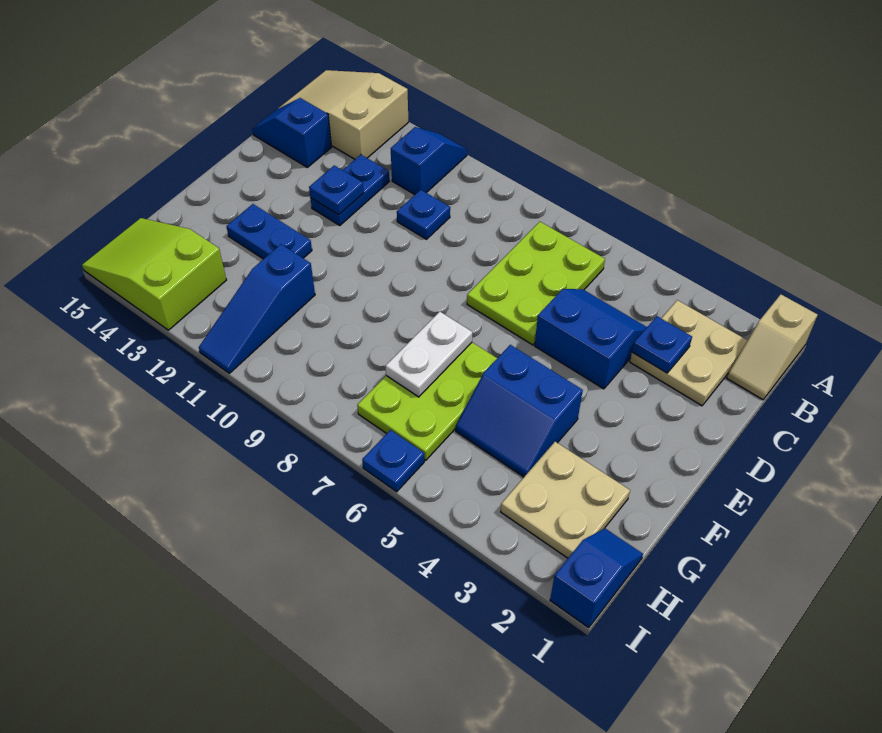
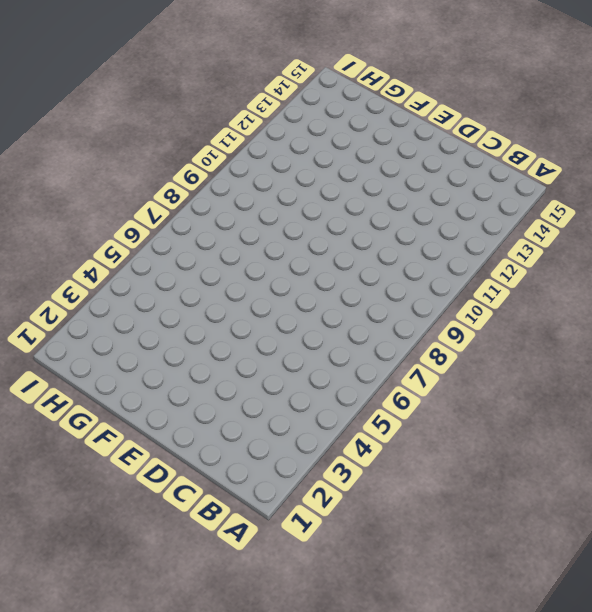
none -> tan 1x2 slope [727,294,818,400]
none -> blue 1x2 slope [391,127,467,195]
none -> tan 2x3 slope [278,70,408,159]

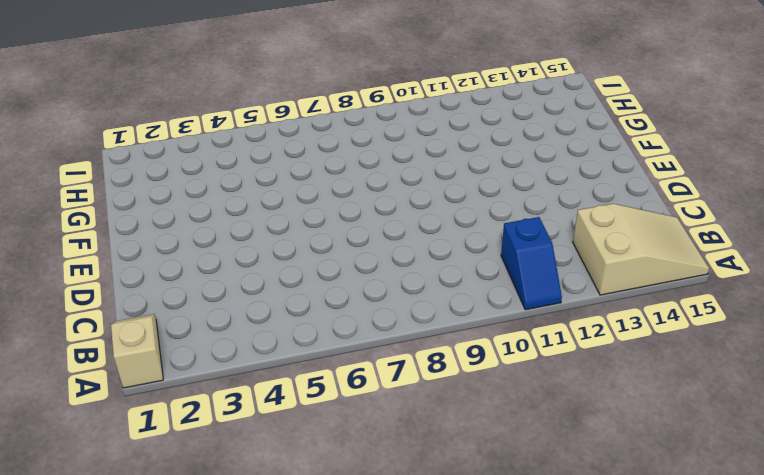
none -> tan 2x2 plate [630,300,748,406]
none -> lime 2x3 plate [467,222,605,345]
none -> blue 2x2 slope [535,289,647,389]

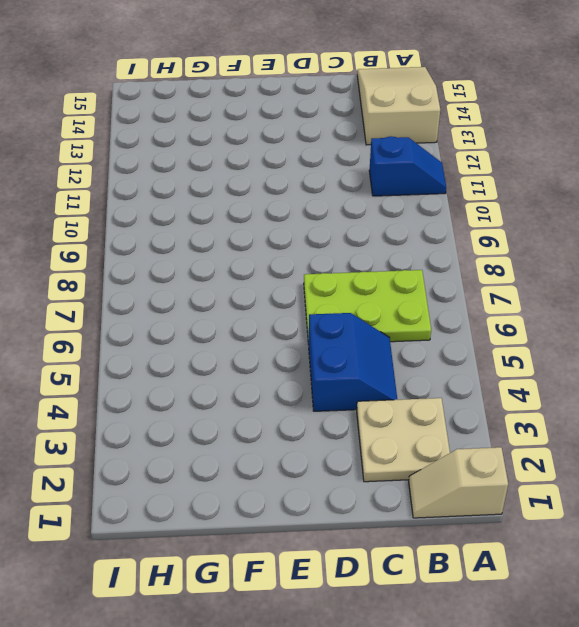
none -> blue 1x1 plate [397,190,450,239]
none -> blue 1x2 plate [311,155,389,226]
none -> blue 1x2 slope [252,98,332,167]

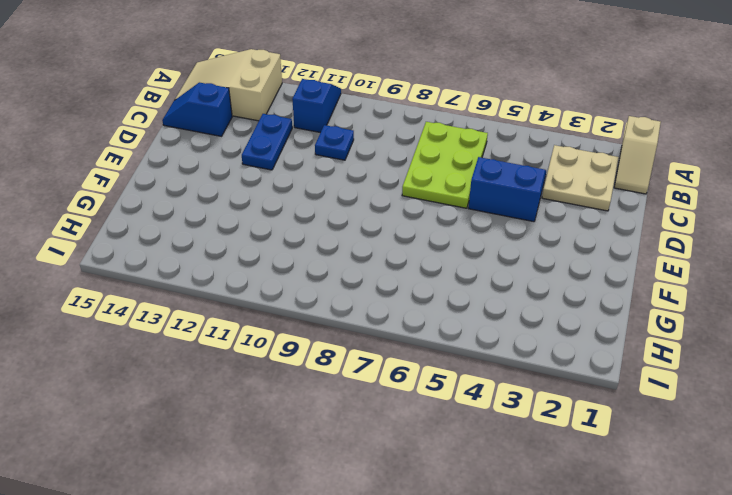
none -> blue 2x2 slope [456,345,583,477]
none -> lime 2x3 plate [357,343,497,460]
none -> blue 1x2 plate [226,204,312,259]

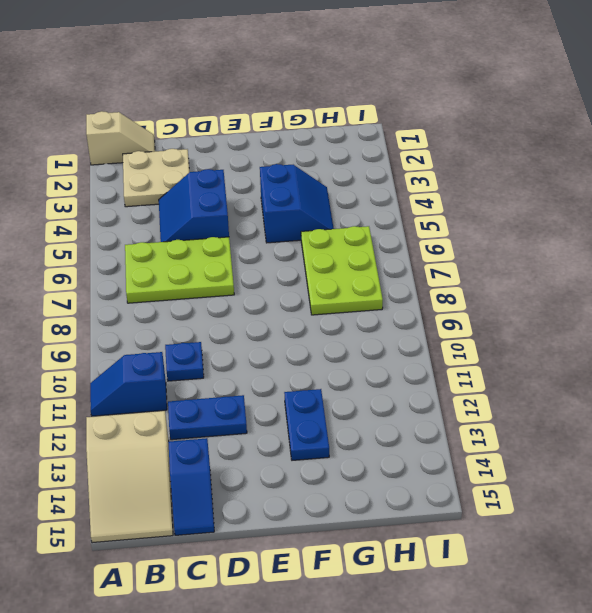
lime 2x3 plate [301,226,383,315] -> lime 2x3 plate turned to [357,343,497,460]
none -> tan 2x2 plate [501,442,630,558]
none -> blue 1x3 slope [199,244,315,373]
none -> blue 1x2 slope [550,528,643,628]

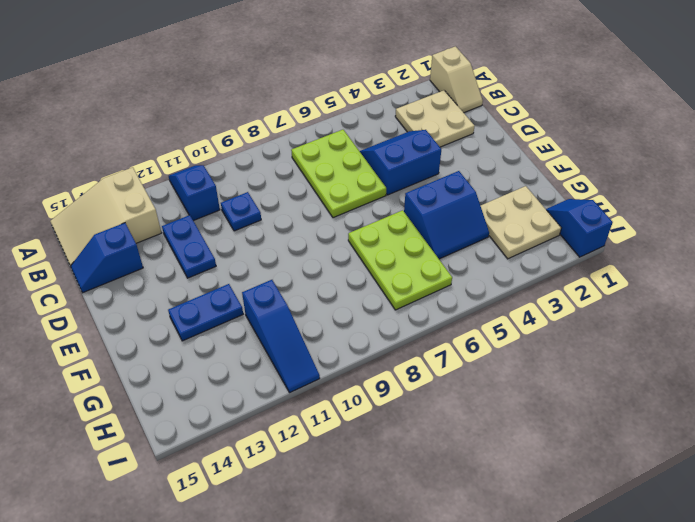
none -> lime 2x3 slope [82,218,226,330]
none -> blue 1x1 plate [362,430,424,492]
none -> blue 1x1 plate [632,316,692,373]

